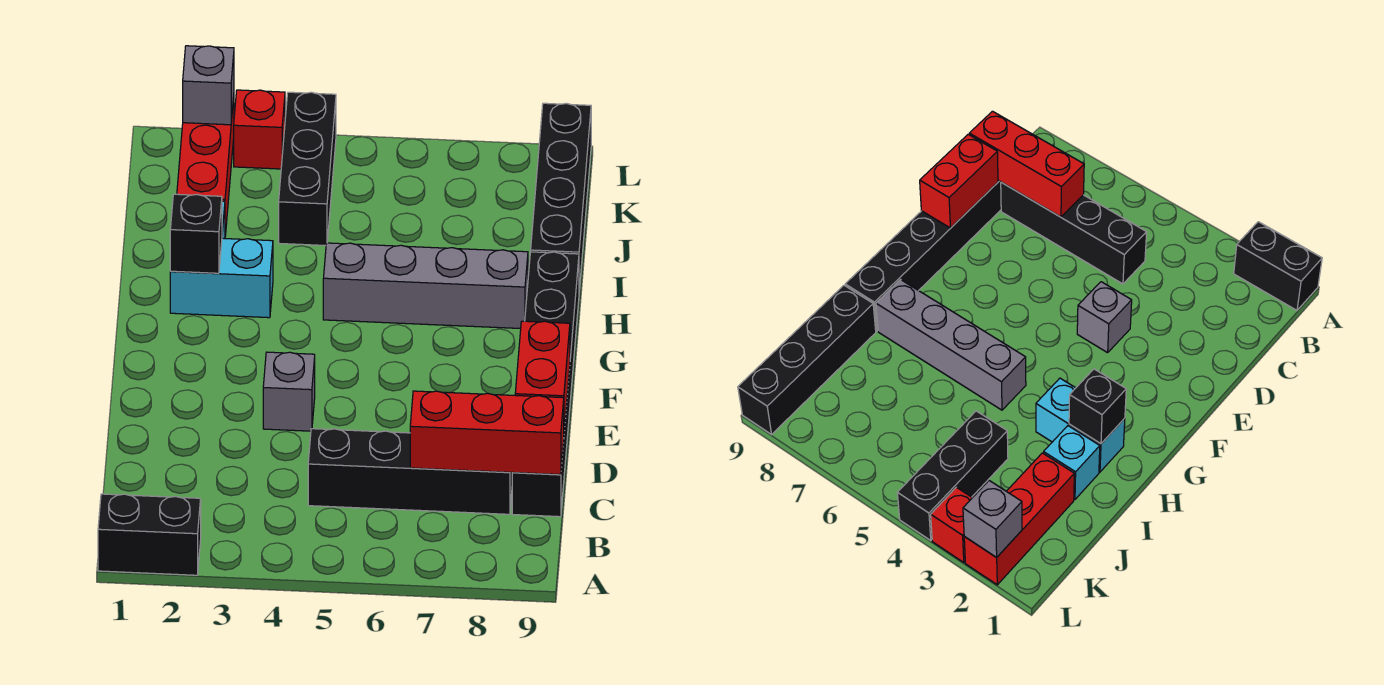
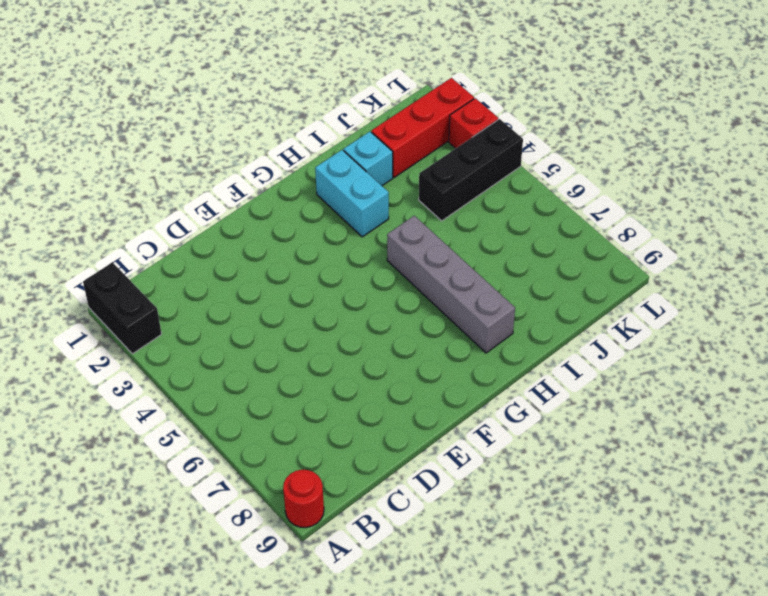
red 1x1 round brick [283,470,324,528] -> none
none -> black 1x4 brick [308,429,512,514]
none -> black 1x6 brick [512,252,579,517]
none -> grey 1x1 brick [263,352,315,431]

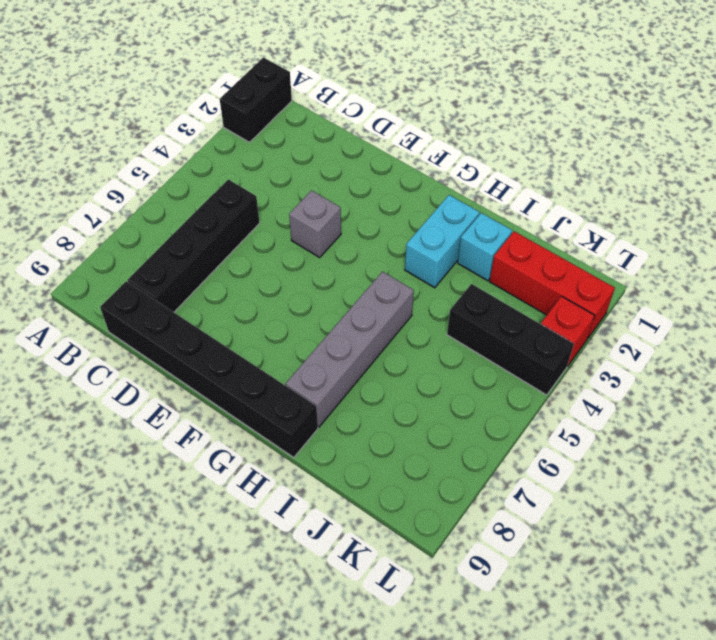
none -> black 1x4 brick [531,103,591,290]
none -> red 1x3 brick [410,391,564,475]
none -> red 1x2 brick [515,321,570,430]

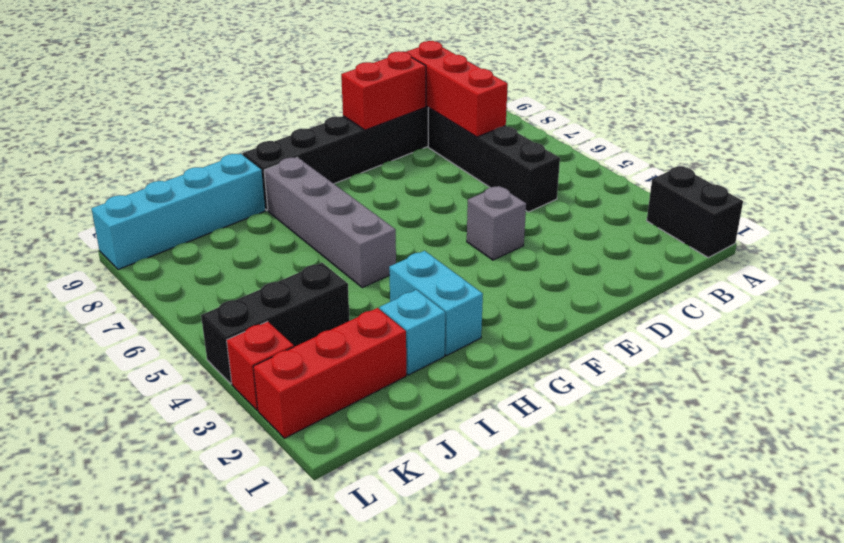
cyan 1x4 brick [91,154,265,270] -> black 1x4 brick [531,103,591,290]
none -> black 1x1 brick [170,194,222,273]
none -> grey 1x1 brick [183,46,234,125]

